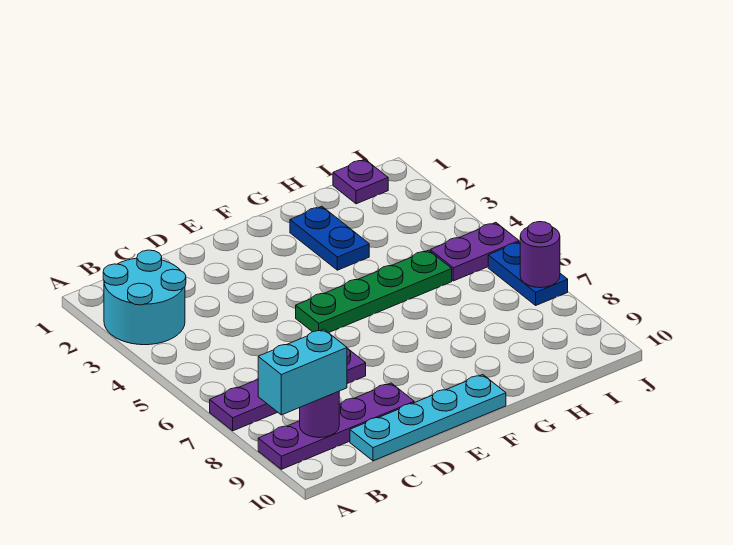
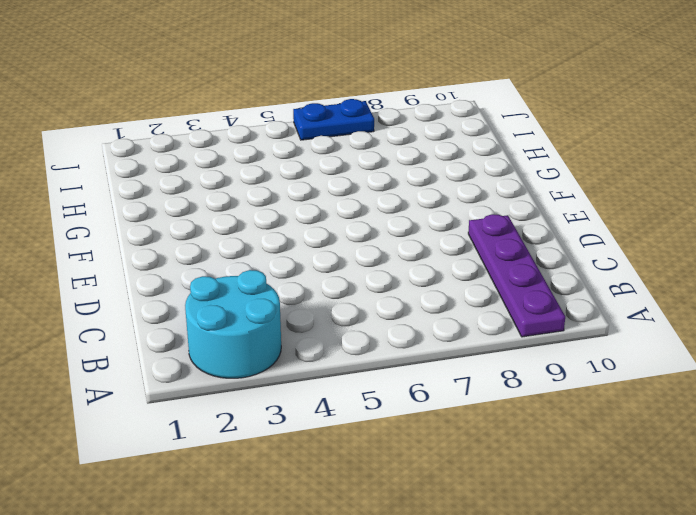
none -> purple 1x4 plate [210,348,366,431]
none -> cyan 1x4 plate [350,375,506,461]
none -> green 1x4 plate [296,250,452,333]

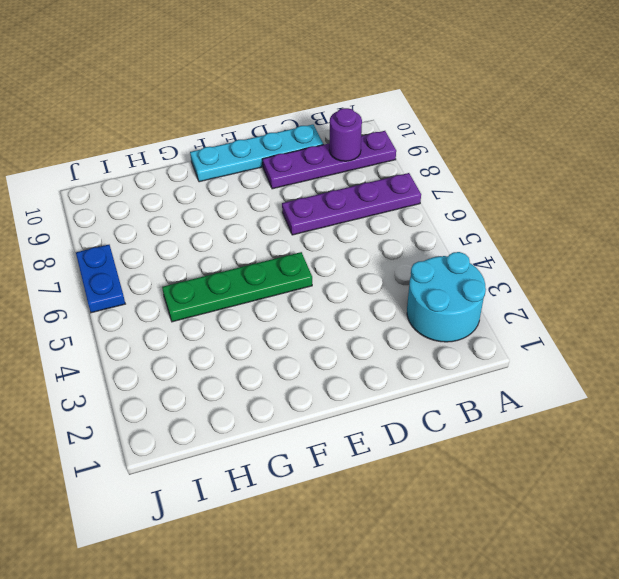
none -> blue 1x2 plate [290,206,369,270]
none -> purple 1x1 plate [333,159,388,204]
none -> purple 1x2 plate [430,223,519,281]

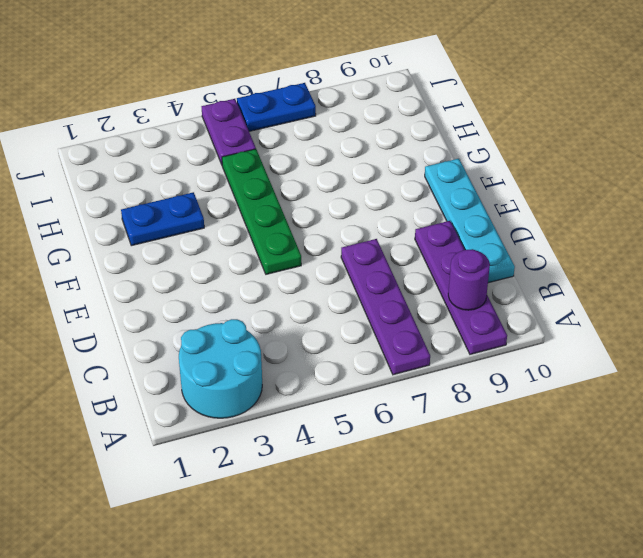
none -> purple 1x1 plate [333,159,388,204]
none -> purple 1x1 round brick [520,222,560,288]
none -> cyan 1x2 brick [258,329,347,415]

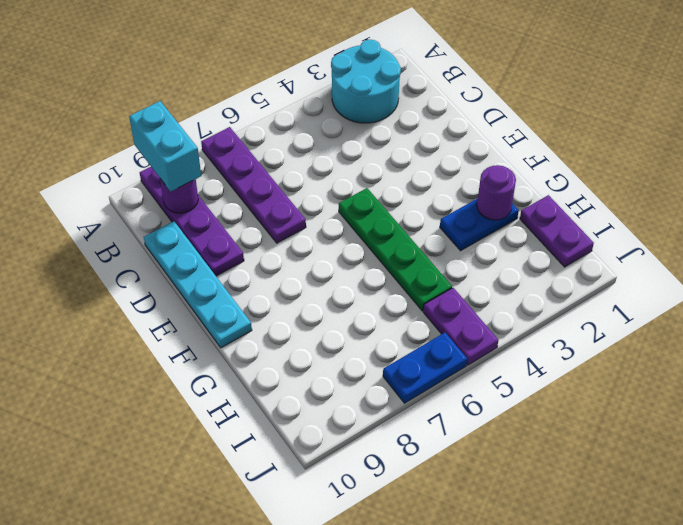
purple 1x1 round brick [477,165,516,220] -> purple 1x1 round brick moved to [520,222,560,288]
purple 1x2 plate [520,195,594,267] -> purple 1x1 plate [333,159,388,204]

